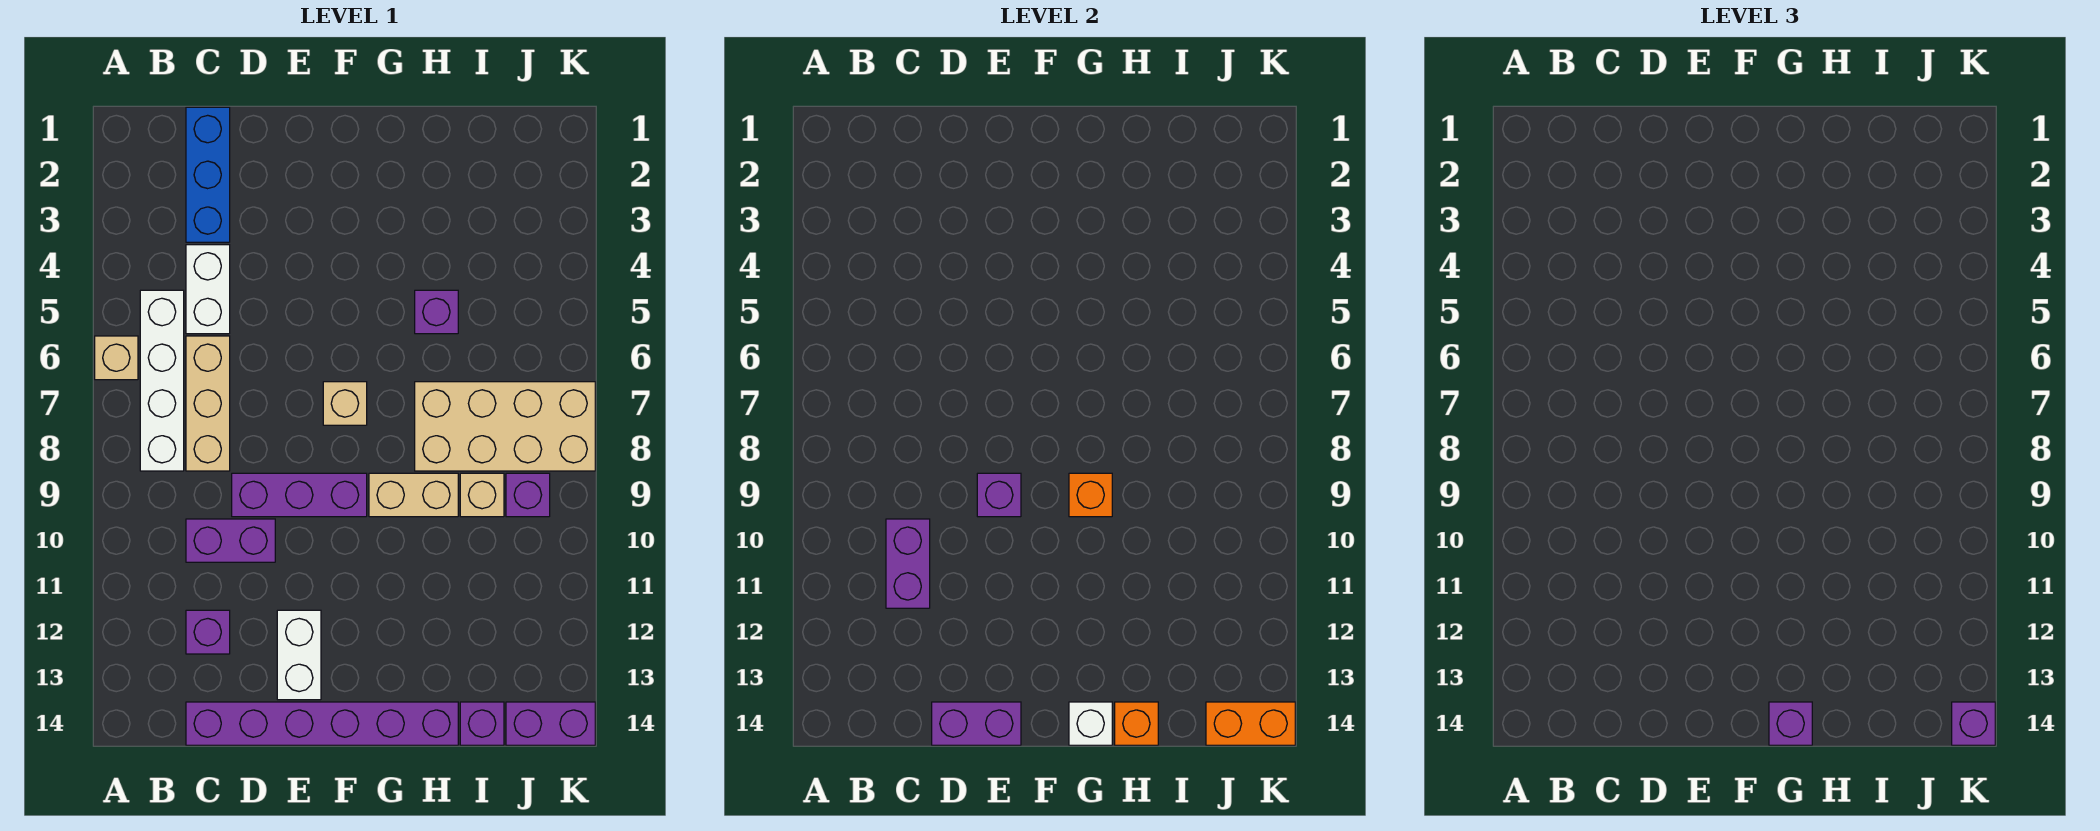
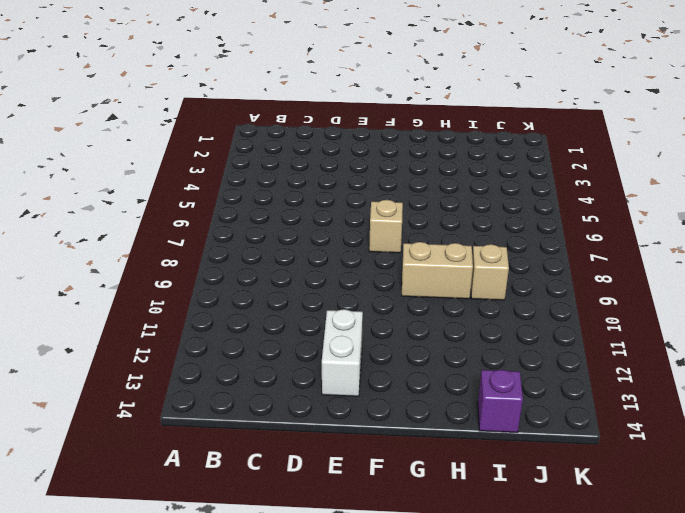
none -> tan 1x1 brick [95,336,138,380]
none -> white 1x4 brick [140,290,184,471]
none -> blue 1x3 brick [186,107,230,242]

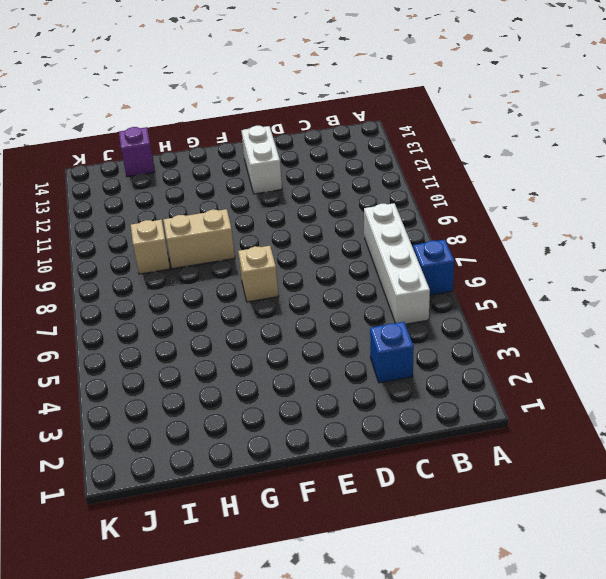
blue 1x1 brick [413,240,454,295] -> tan 1x1 brick [95,336,138,380]
blue 1x1 brick [370,322,414,383] -> blue 1x3 brick [186,107,230,242]
none -> white 1x2 brick [186,245,230,334]
none -> tan 1x3 brick [186,336,230,471]
none -> purple 1x2 brick [186,519,275,562]

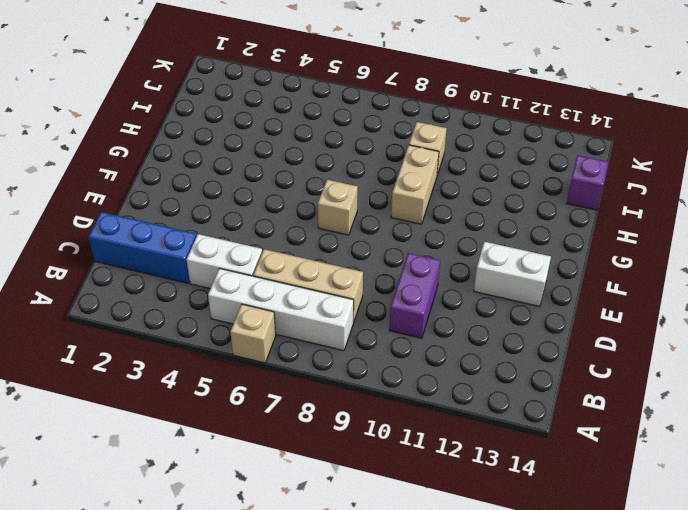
none -> purple 1x1 brick [186,610,230,654]
none -> purple 1x6 brick [186,702,458,745]
none -> purple 1x3 brick [232,473,367,517]

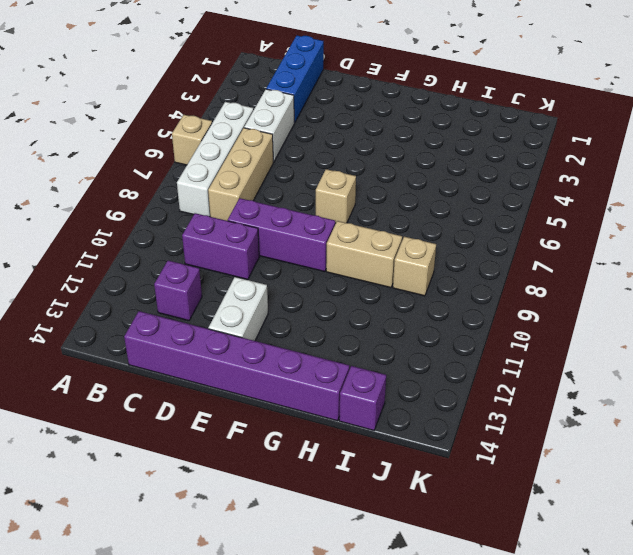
none -> purple 1x1 brick [415,290,458,334]
none -> tan 2x4 brick [415,382,595,471]
none -> purple 1x1 brick [506,473,550,517]

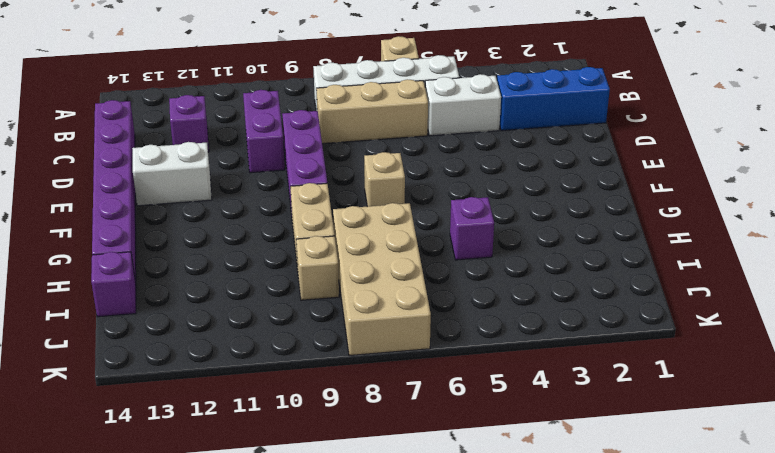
none -> purple 1x1 brick [506,473,550,517]
none -> purple 1x2 brick [506,702,595,745]
none -> purple 1x2 brick [886,519,930,608]

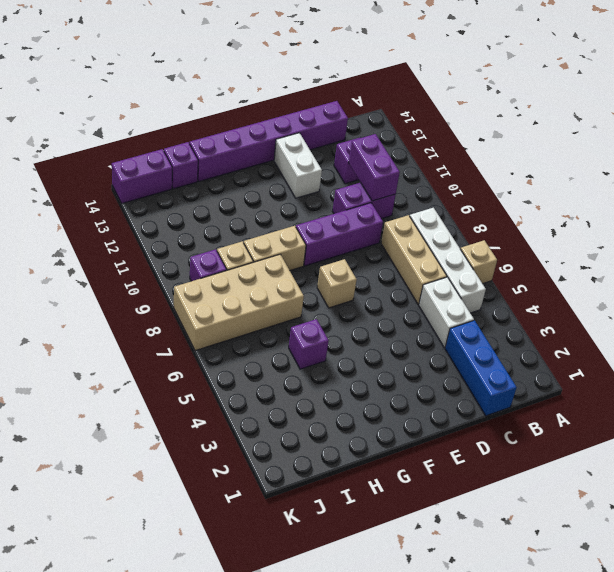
none -> purple 1x2 brick [932,702,1021,745]
none -> purple 1x1 brick [977,473,1021,517]
none -> orange 1x1 brick [1069,473,1112,517]

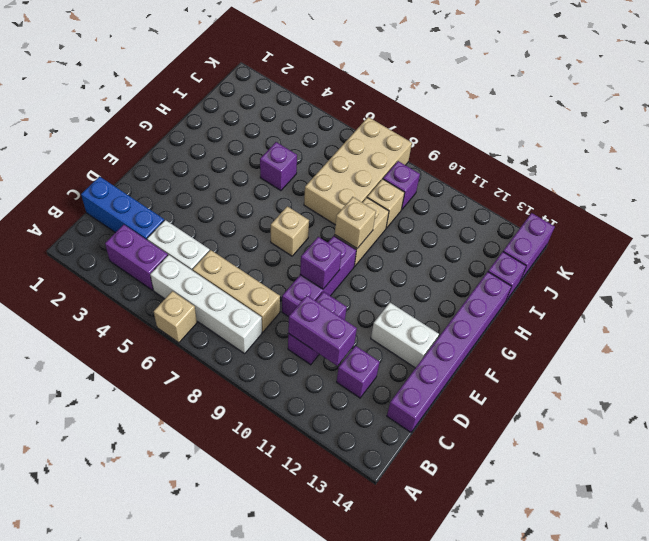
purple 1x2 brick [105,225,168,290] -> purple 1x2 brick turned to [932,702,1021,745]
tan 1x1 brick [335,197,376,248] -> orange 1x1 brick [1069,473,1112,517]
none -> white 1x1 brick [1069,702,1112,745]
none -> orange 1x1 brick [1115,702,1158,745]
none -> orange 1x2 brick [1206,702,1295,745]

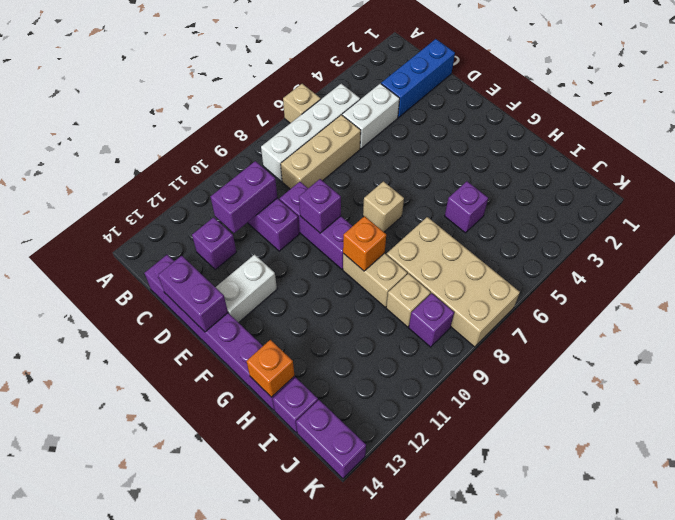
none -> white 1x1 brick [1069,702,1112,745]
none -> orange 1x2 brick [1206,702,1295,745]
none -> purple 1x1 brick [1769,702,1812,745]

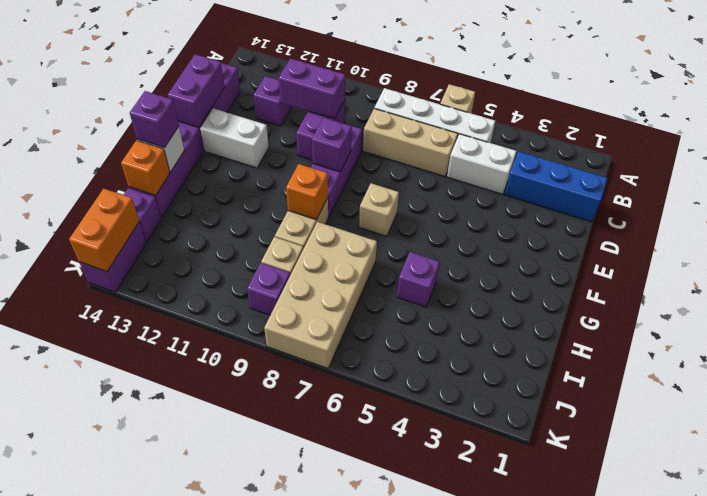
none -> purple 1x1 brick [1952,702,1995,745]

